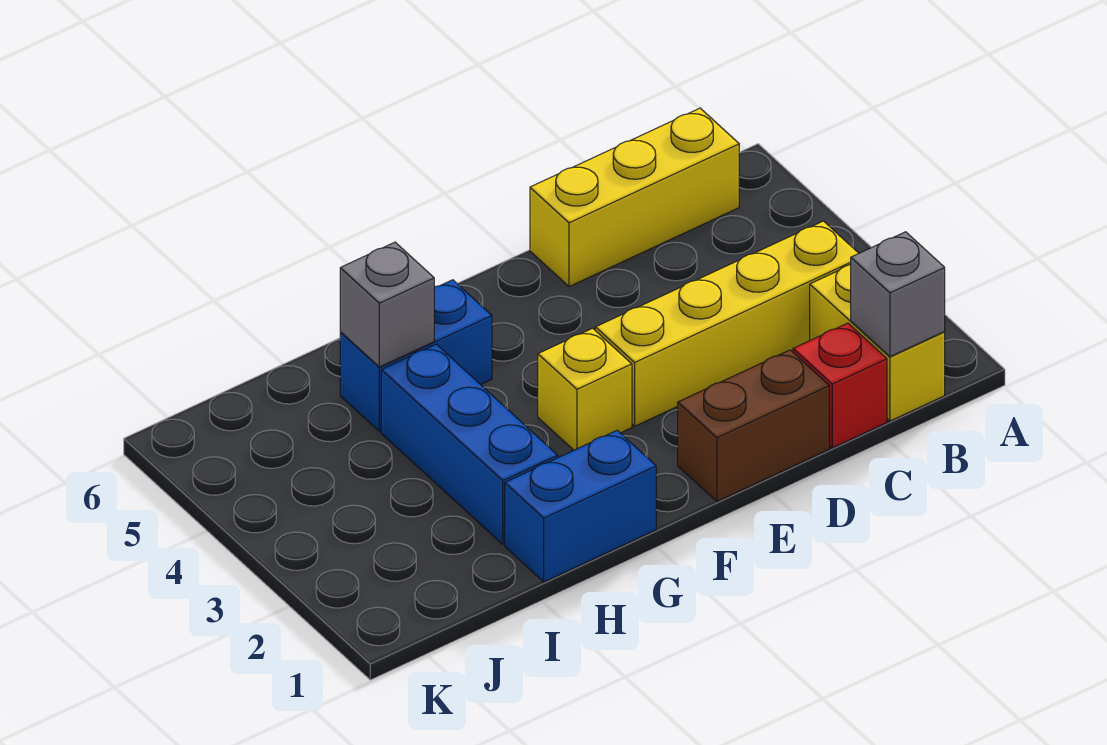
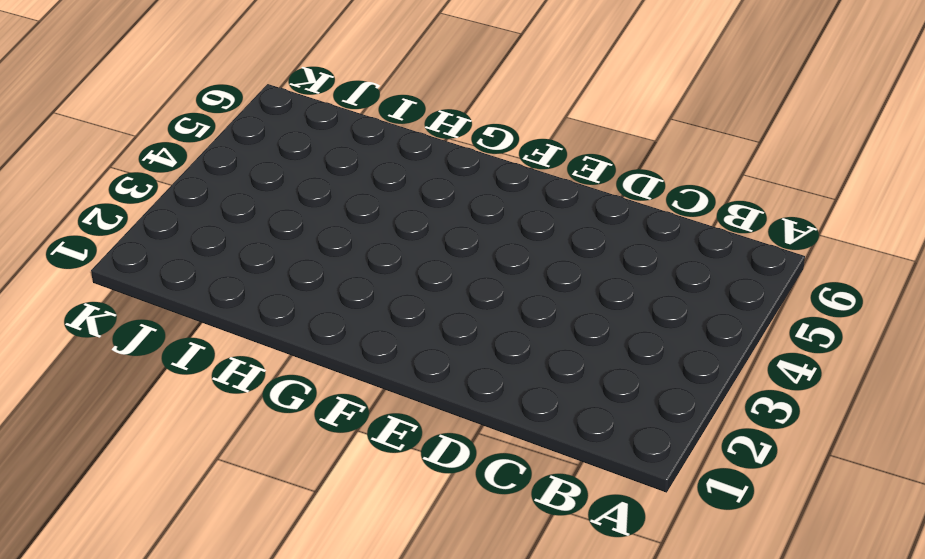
none -> yellow 1x2 brick [810,265,945,421]
none -> yellow 1x4 brick [595,221,859,426]

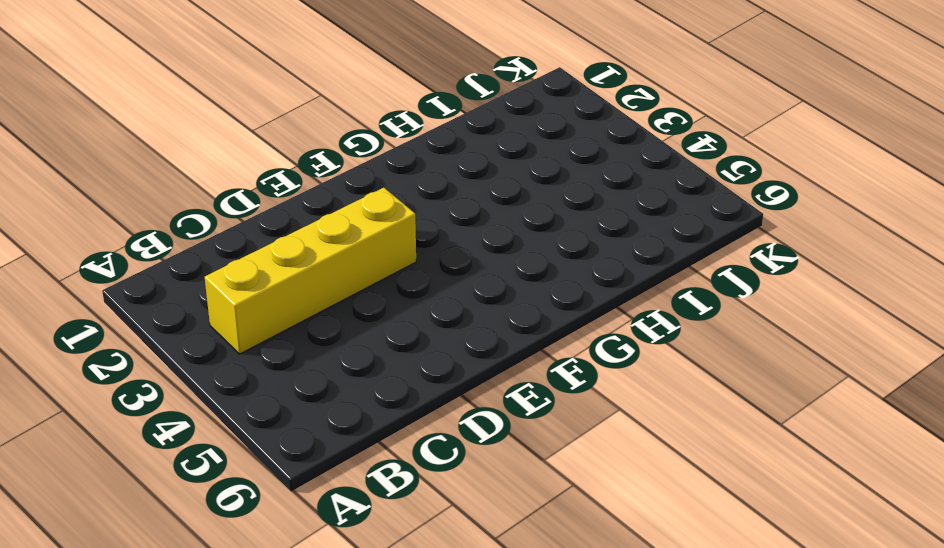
none -> yellow 1x2 brick [810,265,945,421]
none -> yellow 1x3 brick [530,108,739,287]

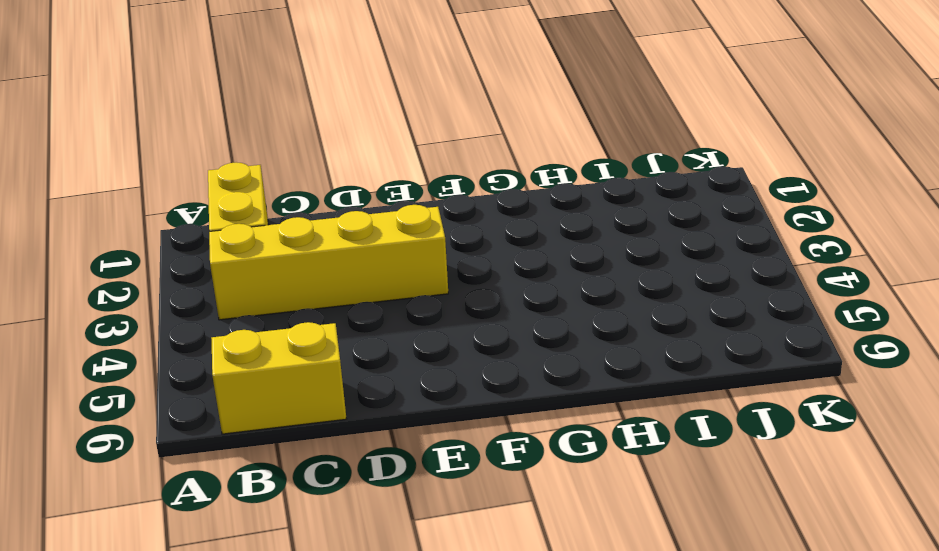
yellow 1x2 brick [211,322,346,434] -> yellow 1x3 brick [530,108,739,287]
none -> red 1x1 brick [793,323,887,448]
none -> brown 1x2 brick [678,350,829,501]

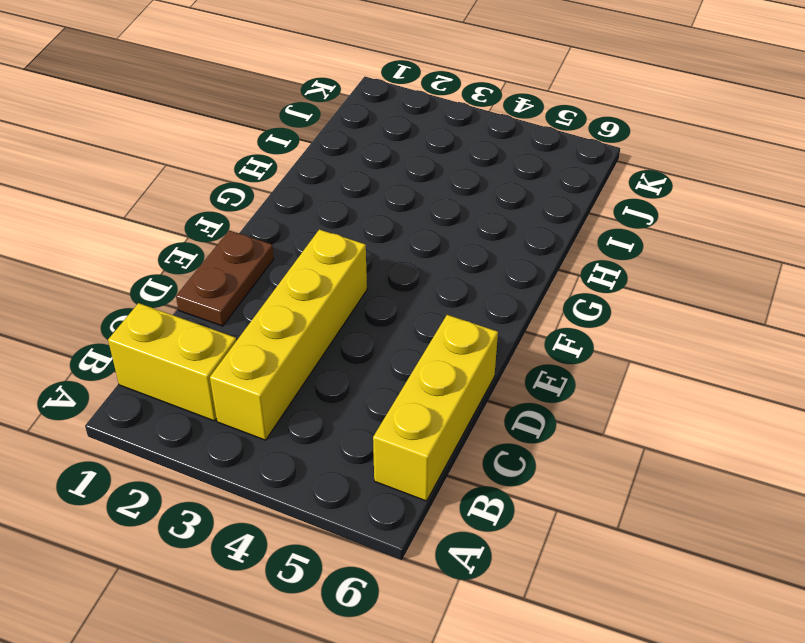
brown 1x2 plate [176,230,274,326] -> brown 1x2 brick [678,350,829,501]
none -> red 1x1 brick [793,323,887,448]
none -> yellow 1x1 brick [538,328,632,450]

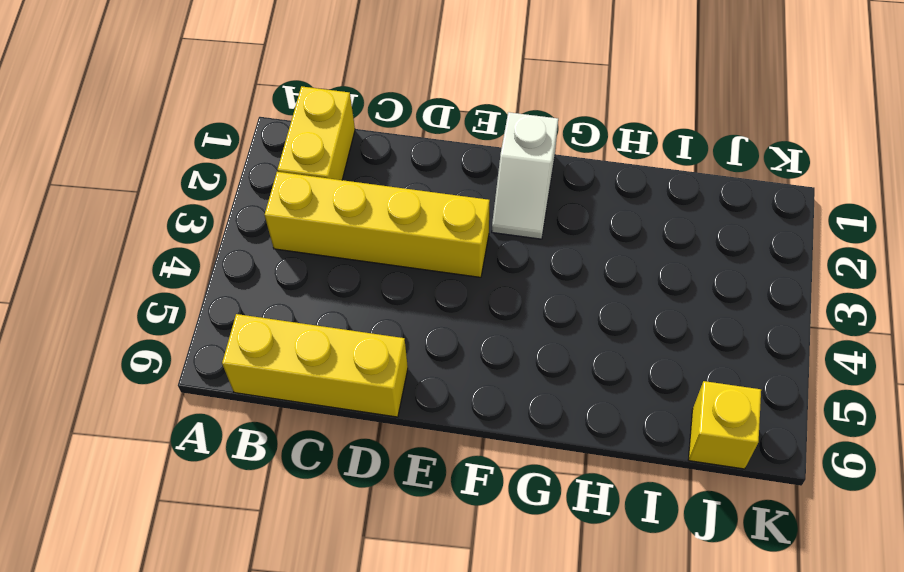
white 1x2 slope [492,112,558,239] -> none
yellow 1x1 brick [688,381,761,469] -> yellow 1x1 brick moved to [538,328,632,450]
none -> red 1x1 brick [793,323,887,448]
none -> brown 1x2 brick [678,350,829,501]

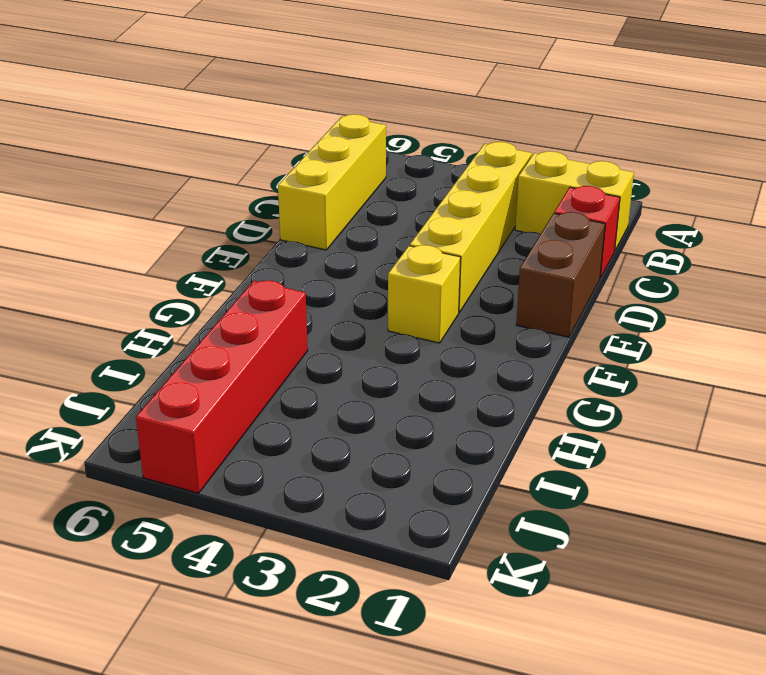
red 1x4 brick [136,280,308,493] -> blue 1x2 brick [340,280,492,431]
none -> blue 1x2 brick [505,430,656,582]
none -> blue 1x3 brick [381,344,558,544]

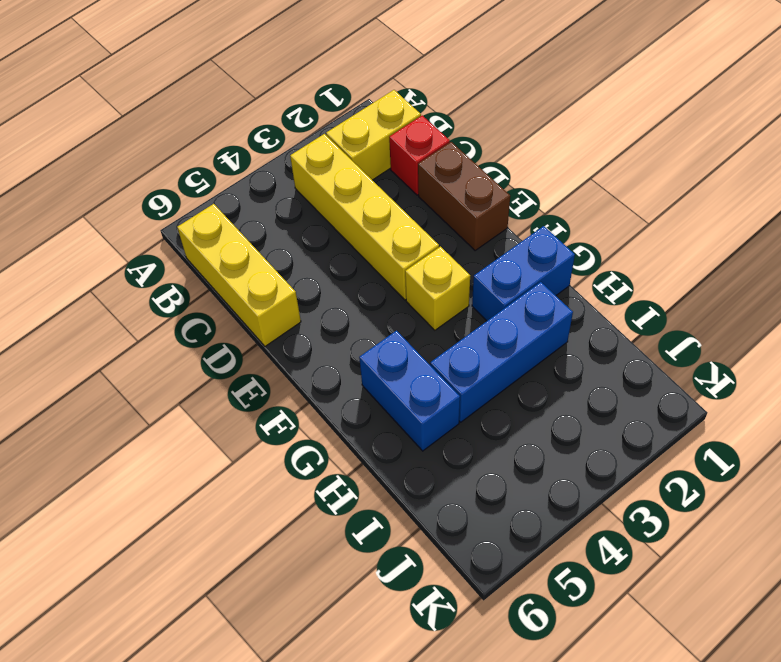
blue 1x2 brick [472,226,575,321] -> blue 1x2 brick turned to [505,430,656,582]
none -> grey 1x1 brick [851,232,945,357]
none -> grey 1x1 brick [340,242,434,367]

